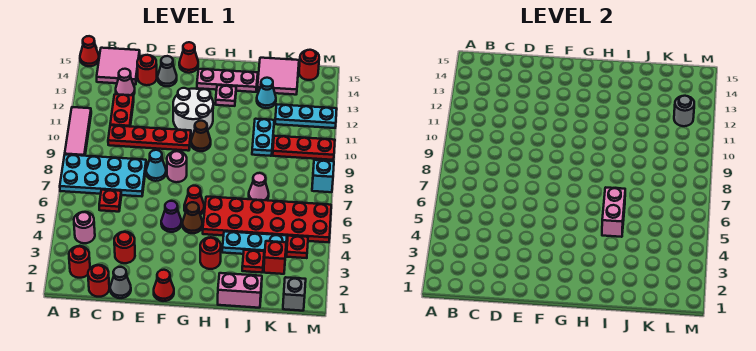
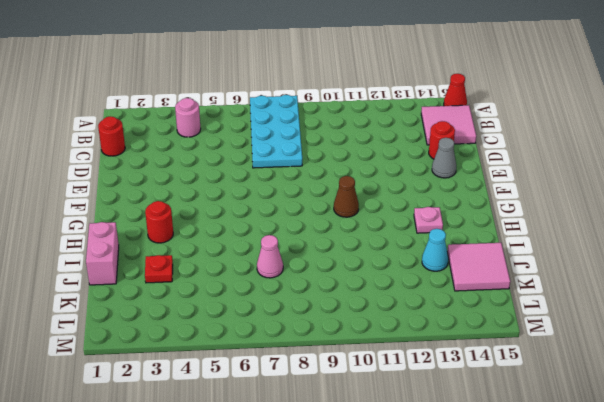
none -> pink 1x3 tile [65,107,91,156]
none -> red 1x1 round brick [69,246,90,278]
none -> red 1x1 plate [99,190,121,212]
none -> red 1x4 plate [108,125,191,151]

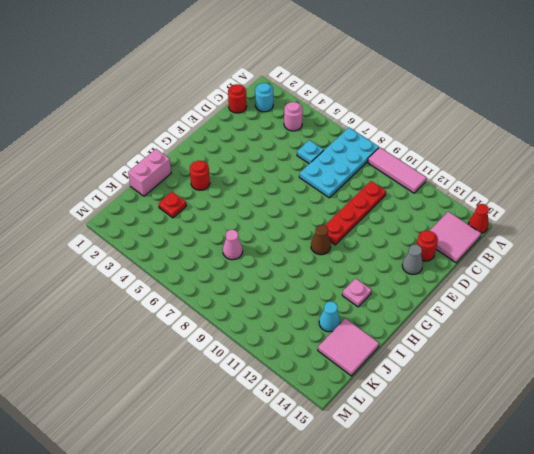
cyan 1x1 round brick [255,83,273,112] -> red 1x1 round brick [69,246,90,278]
cyan 1x1 plate [297,140,324,164] -> red 1x1 plate [99,190,121,212]
none -> red 1x2 plate [110,94,134,127]
none -> pink 1x1 cone [116,69,135,95]
none -> grey 1x1 cone [110,267,131,298]
none -> red 1x1 round brick [114,232,135,263]

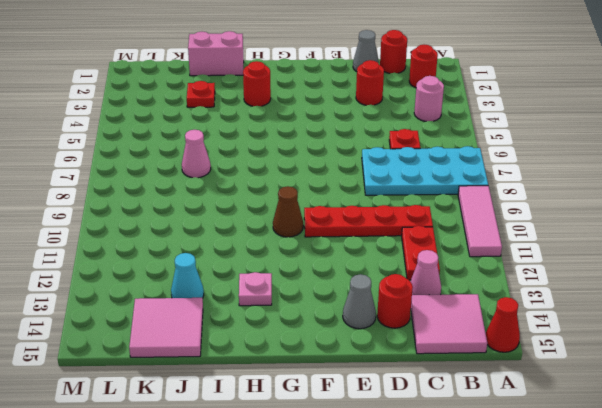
none -> cyan 1x1 cone [146,150,166,181]
none -> red 1x1 cone [154,270,174,301]
none -> purple 1x1 cone [161,201,181,232]
none -> pink 1x1 round brick [167,151,187,182]

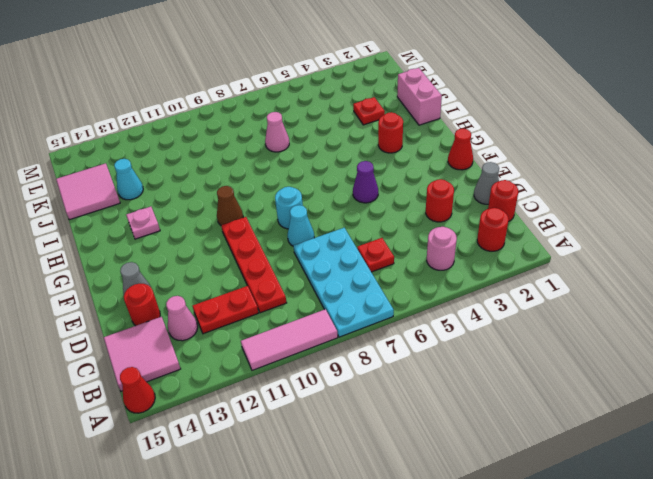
cyan 1x1 round brick [275,187,303,229] -> pink 1x1 round brick [167,151,187,182]
none -> white 2x2 round brick [173,88,213,135]
none -> red 1x1 cone [179,42,198,73]
none -> brown 1x1 cone [182,202,203,233]
none -> red 1x1 cone [184,186,204,215]

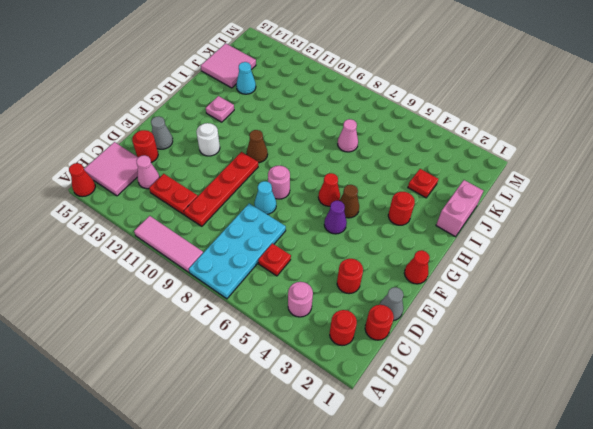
white 1x1 round brick [196,123,220,156] -> white 2x2 round brick [173,88,213,135]
none -> red 1x1 cone [179,42,198,73]
none -> pink 1x3 plate [197,69,258,92]
none -> red 2x6 plate [203,197,331,242]
none -> cyan 1x3 plate [222,231,287,255]

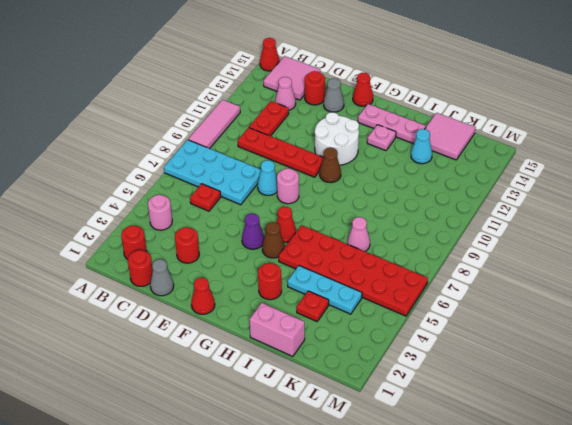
none -> cyan 1x2 plate [252,119,274,156]
none -> red 1x1 brick [264,241,286,274]
none -> red 1x3 plate [273,136,335,160]
none -> cyan 1x3 plate [275,105,337,128]

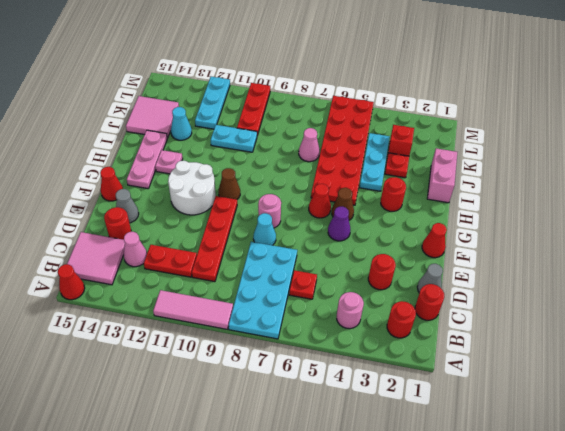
none -> grey 1x1 brick [283,277,306,311]
none -> red 1x1 plate [286,236,308,258]
none -> red 1x1 round brick [299,50,319,80]
none -> cyan 1x1 brick [312,160,334,192]

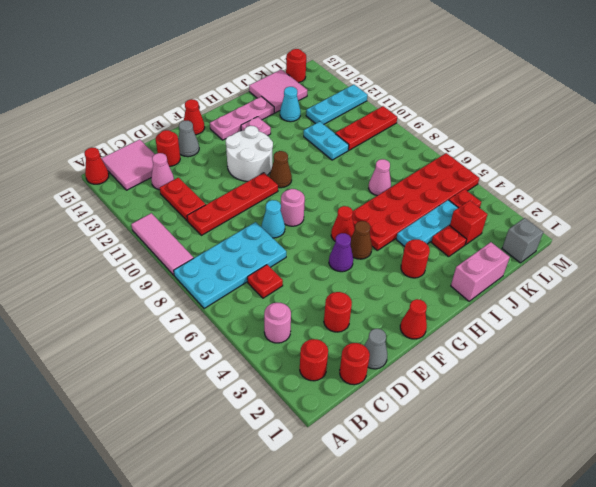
none -> cyan 1x1 brick [312,160,334,192]
none -> pink 1x2 brick [602,188,625,237]
none -> grey 1x1 round brick [674,96,694,126]

